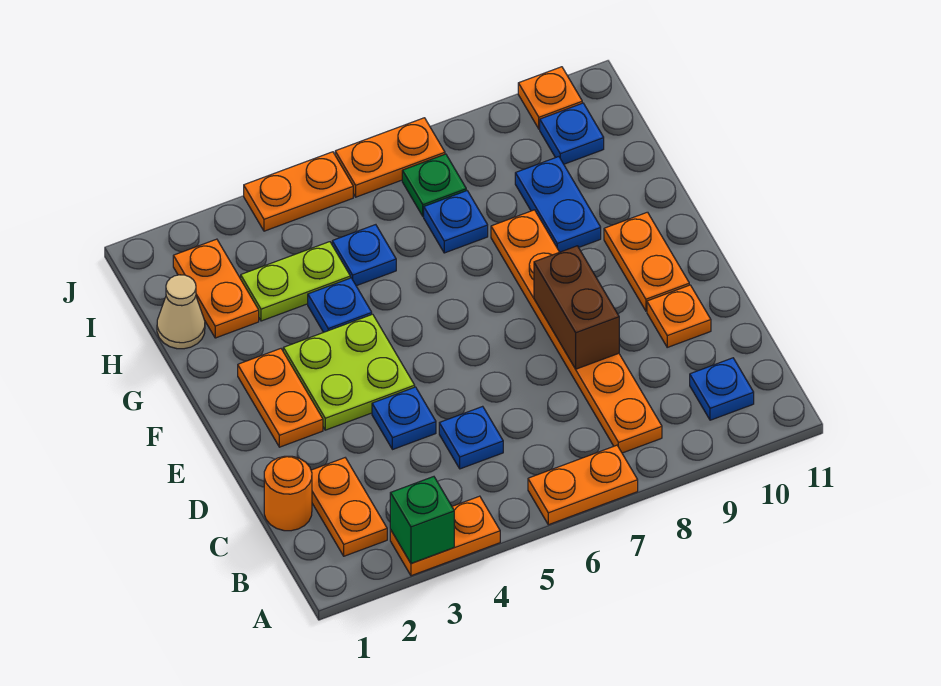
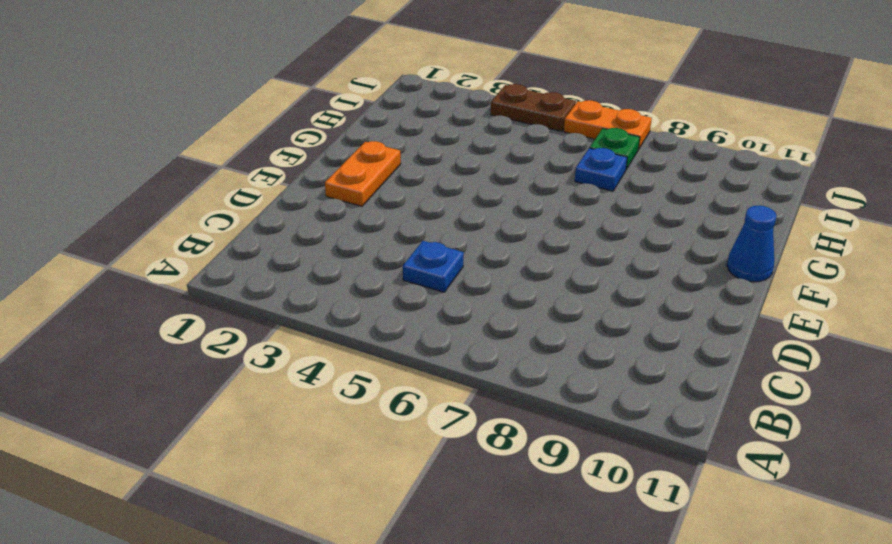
blue 1x1 cone [727,205,776,282] -> none
brown 1x2 plate [491,84,576,131] -> orange 1x2 plate [244,152,353,231]
none -> orange 1x2 plate [390,496,500,576]
none -> orange 1x2 plate [528,445,638,525]
none -> orange 1x2 plate [311,458,387,556]

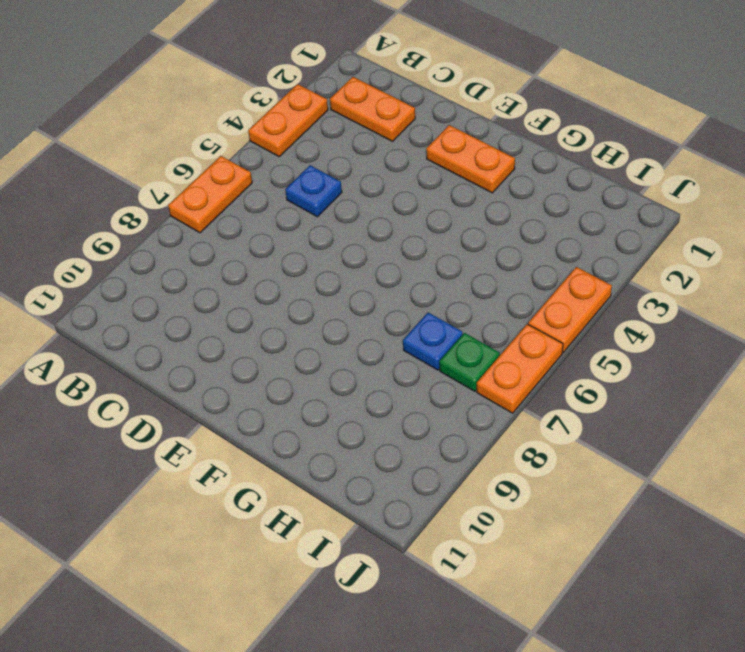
none -> orange 1x6 plate [491,210,662,453]
none -> blue 1x1 plate [690,358,754,420]
none -> orange 1x1 round brick [264,456,312,531]

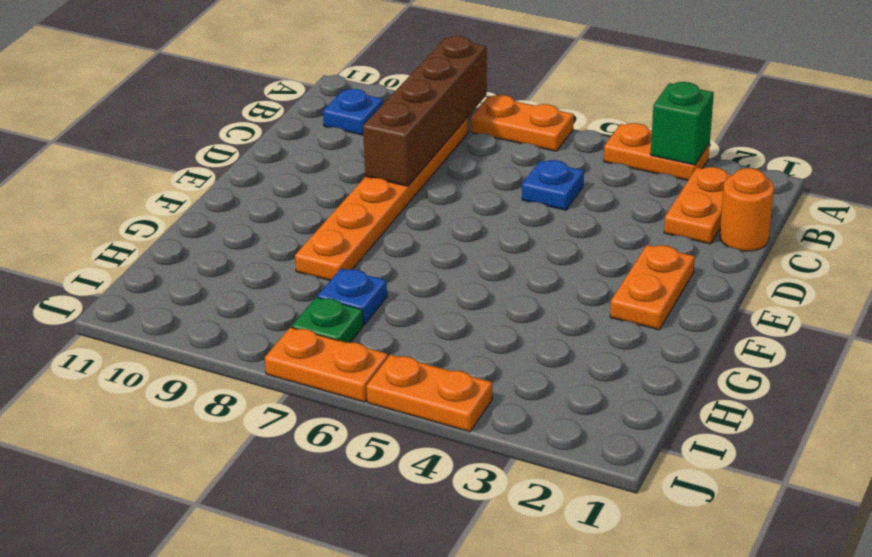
brown 1x4 brick [363,36,487,186] -> brown 1x2 brick [534,246,619,369]
none -> blue 1x1 plate [372,387,436,450]
none -> orange 1x1 plate [647,285,711,347]
none -> lime 2x2 plate [283,314,415,430]

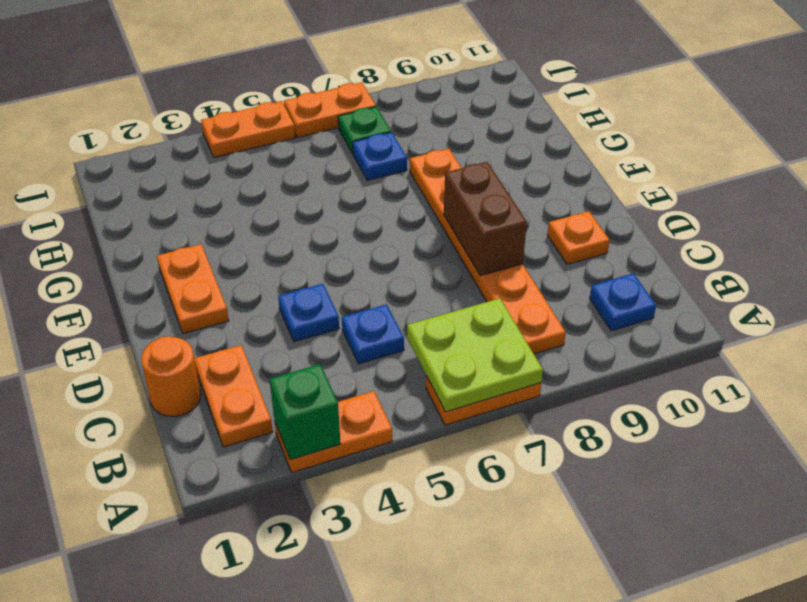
lime 2x2 plate [407,298,543,412] -> lime 2x2 plate moved to [283,314,415,430]
none -> orange 1x2 plate [604,212,689,311]
none -> blue 1x1 plate [308,278,372,332]
none -> blue 1x2 plate [515,157,601,252]

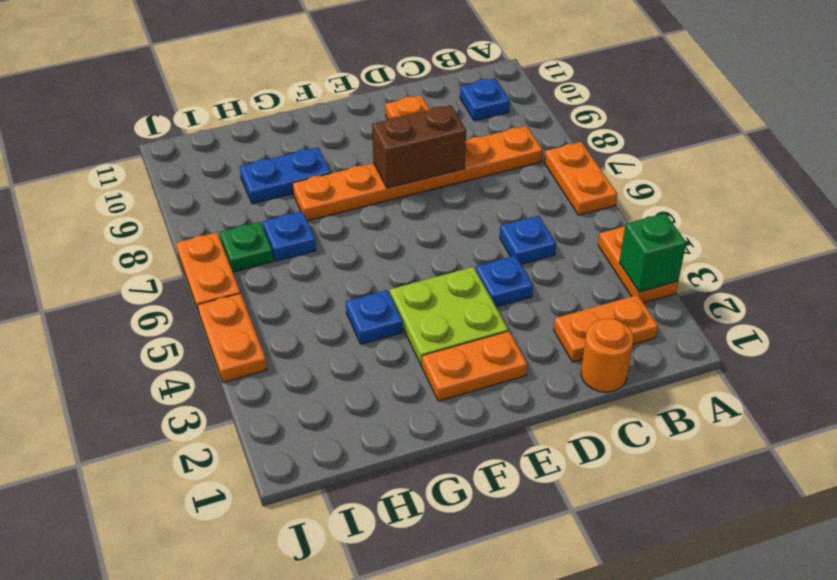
none -> orange 1x2 plate [604,212,689,311]
none -> tan 1x1 cone [157,275,205,349]
none -> orange 1x2 plate [173,239,259,338]

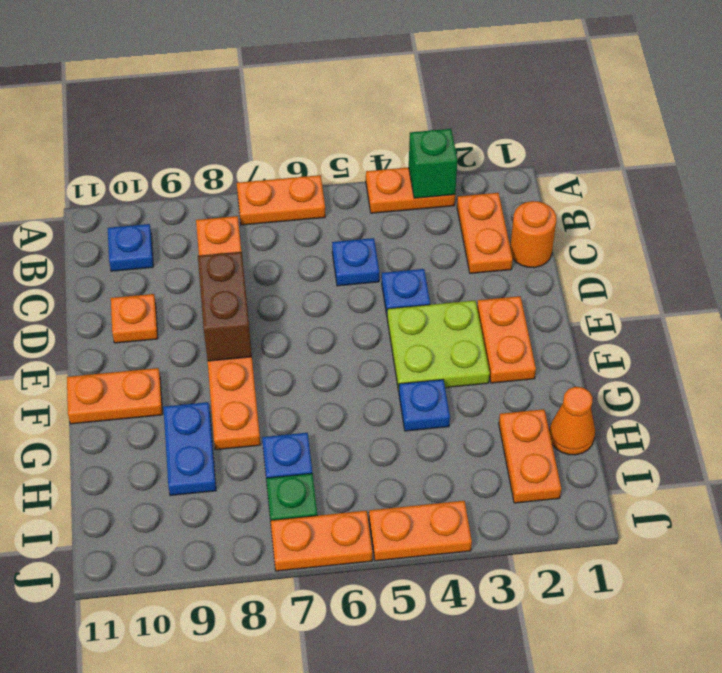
orange 1x2 plate [67,368,163,424] -> orange 1x2 plate turned to [604,212,689,311]
orange 1x1 cone [549,387,595,455] -> tan 1x1 cone [157,275,205,349]
none -> lime 1x2 plate [241,242,350,321]
none -> blue 1x1 plate [332,225,396,286]
none -> blue 1x1 plate [540,103,604,164]

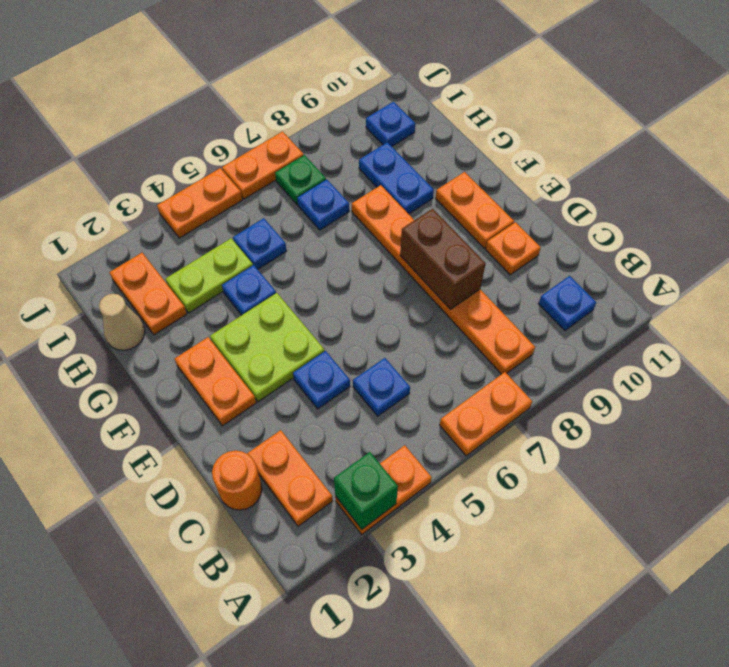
none -> orange 1x1 plate [518,67,582,129]

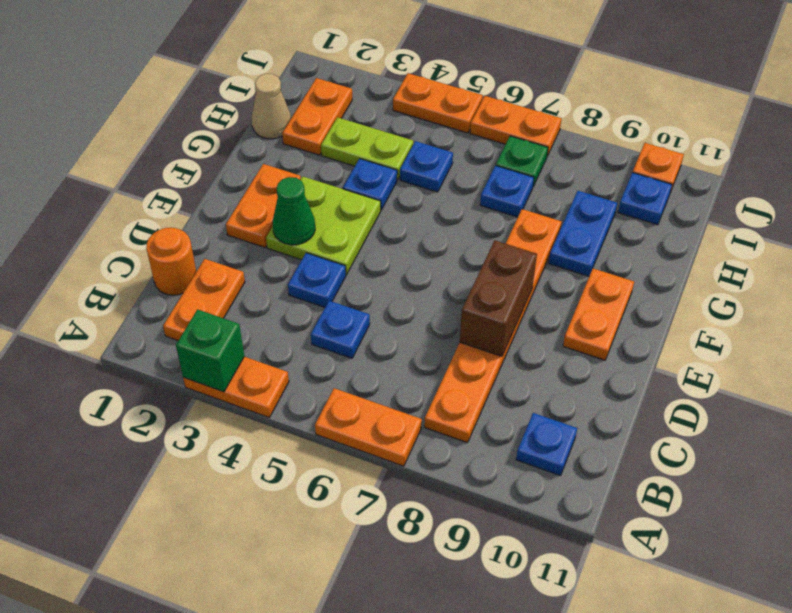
green 1x1 cone [273,177,315,245] -> none
none -> orange 1x1 plate [647,285,711,347]

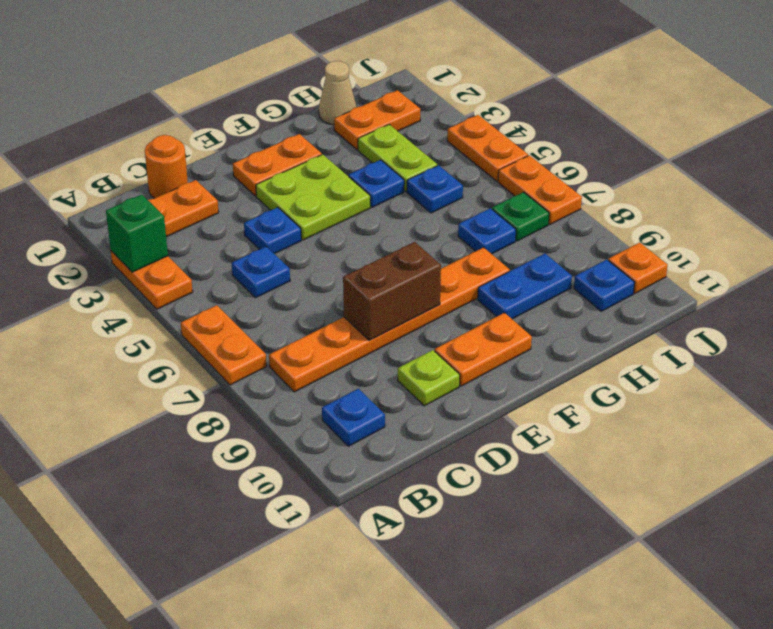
lime 1x1 plate [398,350,460,406] -> orange 1x1 plate [647,285,711,347]

